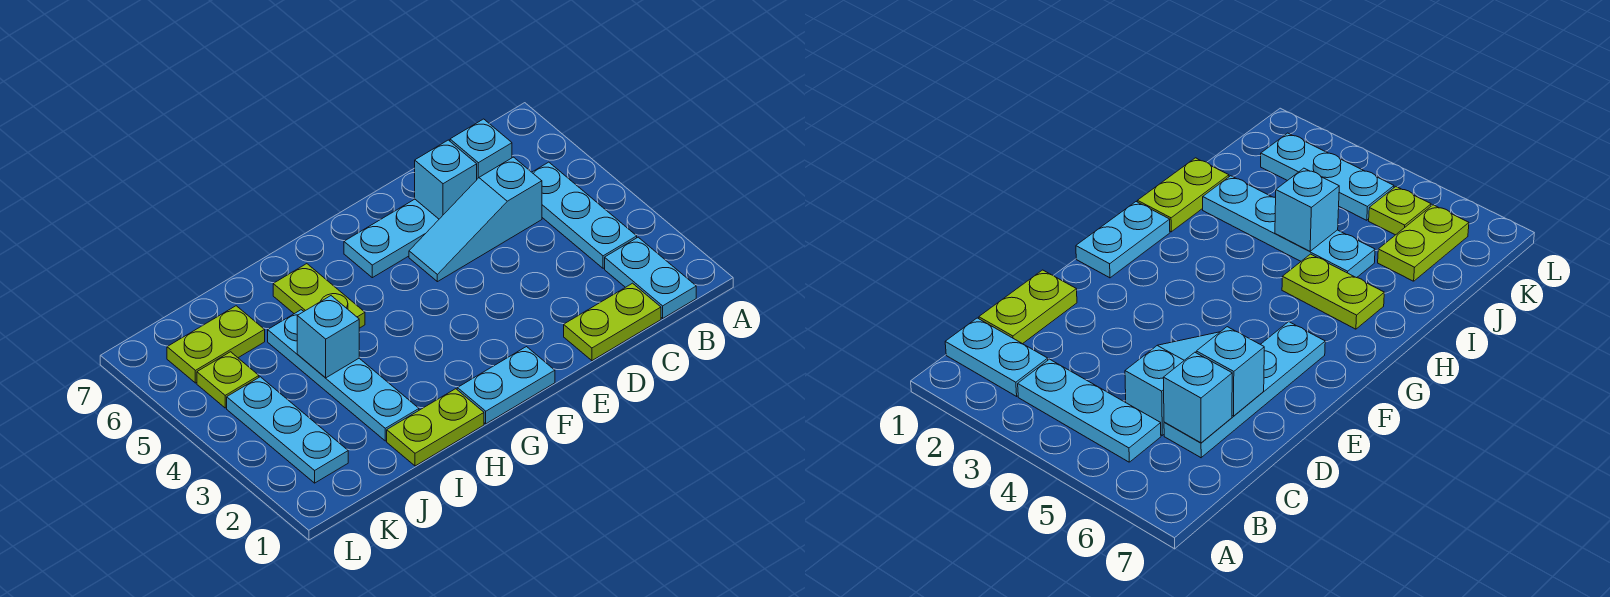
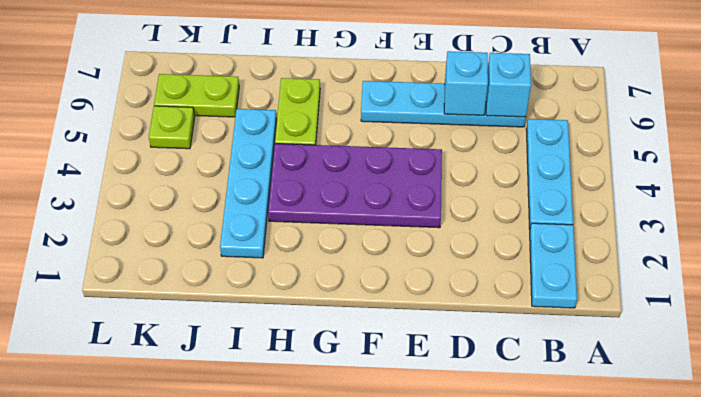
purple 2x4 plate [268,144,442,228] -> none
none -> lime 1x2 plate [564,283,661,361]
none -> cyan 1x3 slope [409,157,542,282]
none -> cyan 1x2 plate [457,347,555,424]

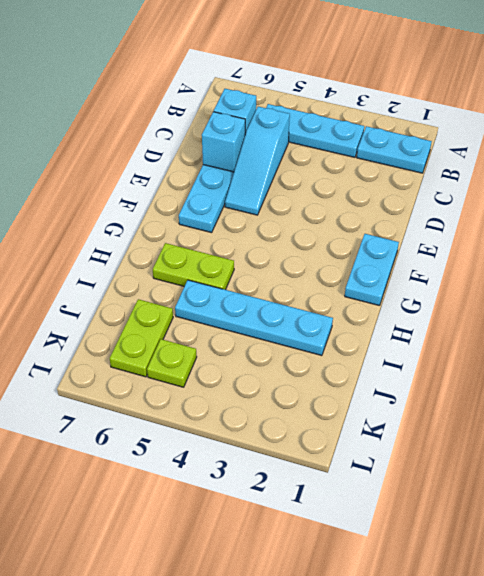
none -> lime 1x2 plate [564,283,661,361]
none -> lime 1x2 plate [387,389,484,466]
none -> cyan 1x3 plate [227,377,348,483]

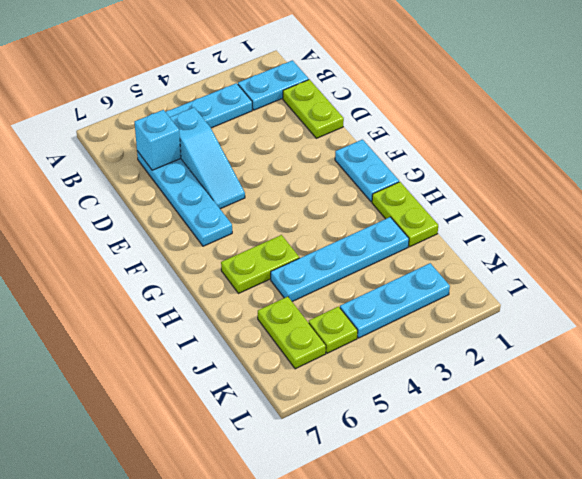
none -> cyan 1x1 brick [415,140,477,219]
none -> cyan 1x1 brick [297,296,359,378]

